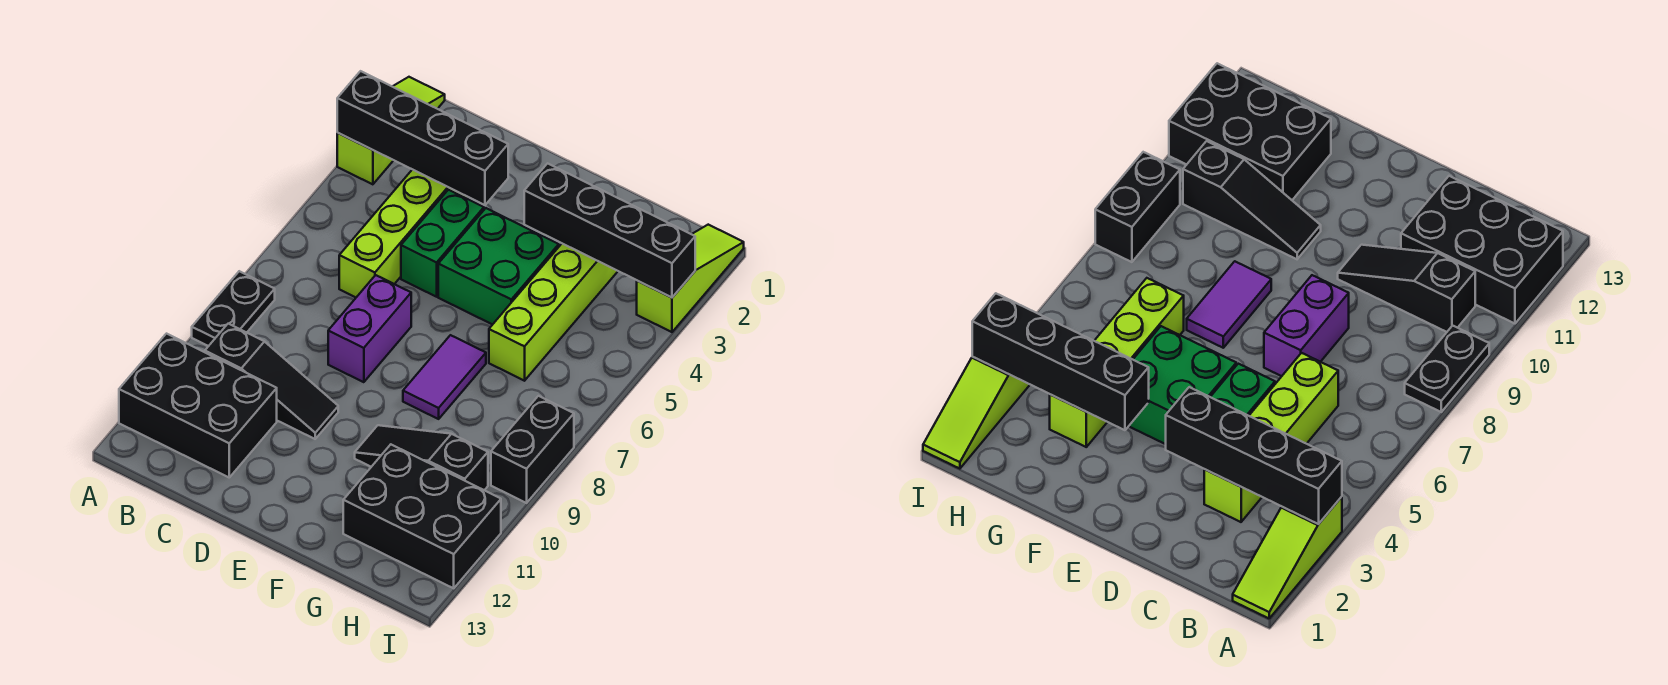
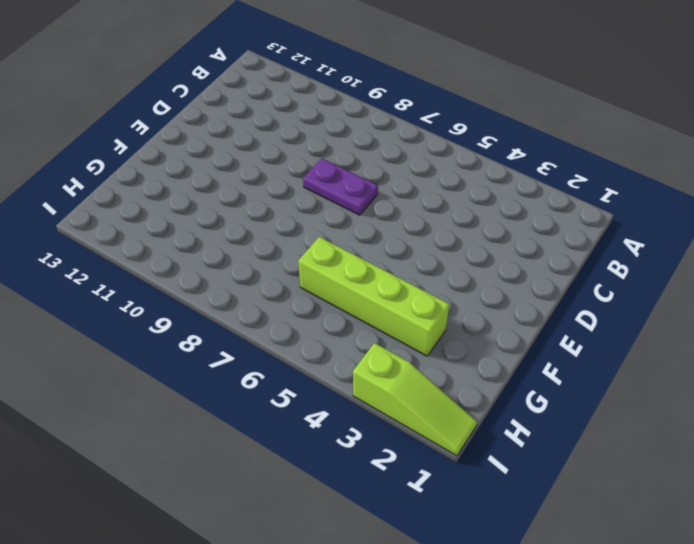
purple 1x2 plate [303,158,378,215] -> purple 1x2 brick [328,275,411,382]
none -> lime 1x3 slope [337,77,445,184]
none -> black 1x2 plate [192,271,275,346]
none -> black 2x3 brick [119,334,277,477]

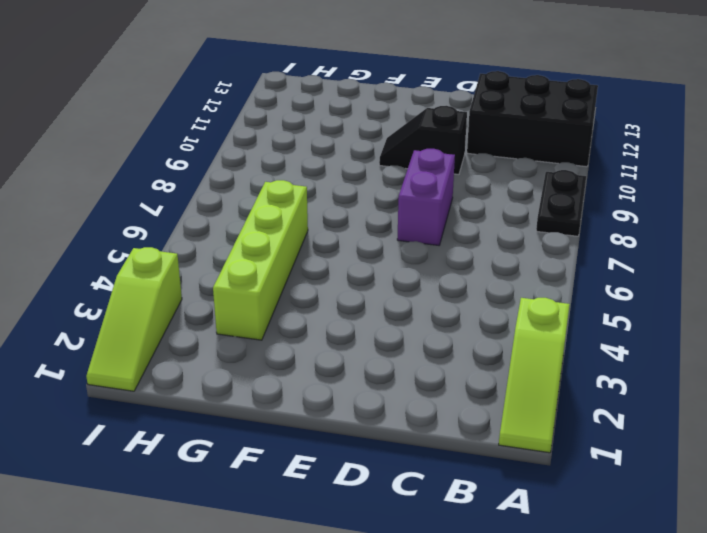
black 1x2 slope [379,106,467,174] -> black 1x3 slope [205,324,338,439]
none -> lime 1x4 brick [339,169,468,297]
none -> green 1x2 brick [401,190,484,297]
none -> green 2x2 brick [438,208,559,325]

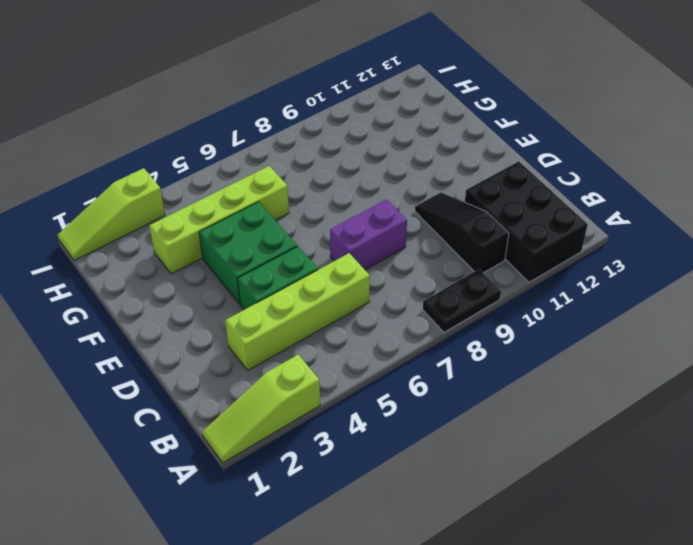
none -> purple 1x2 tile [403,335,486,419]
none -> black 1x3 slope [355,425,488,490]
none -> black 2x3 brick [343,445,501,588]

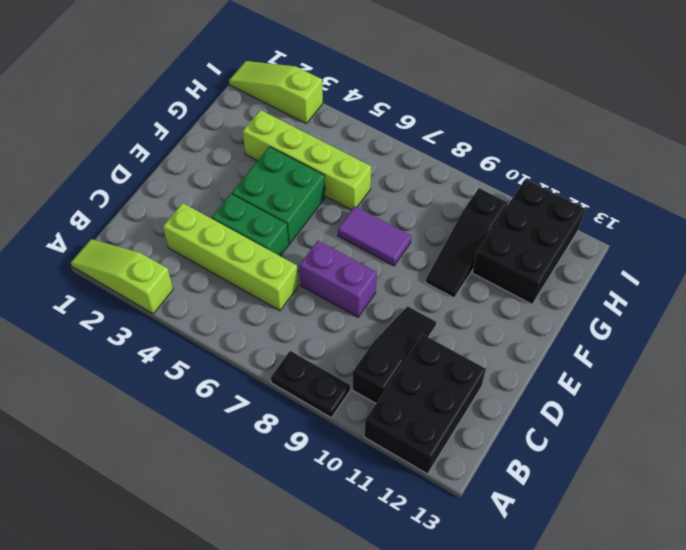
none -> black 1x2 brick [491,396,574,503]
none -> black 1x4 brick [337,71,508,205]
none -> black 1x4 brick [524,163,695,298]

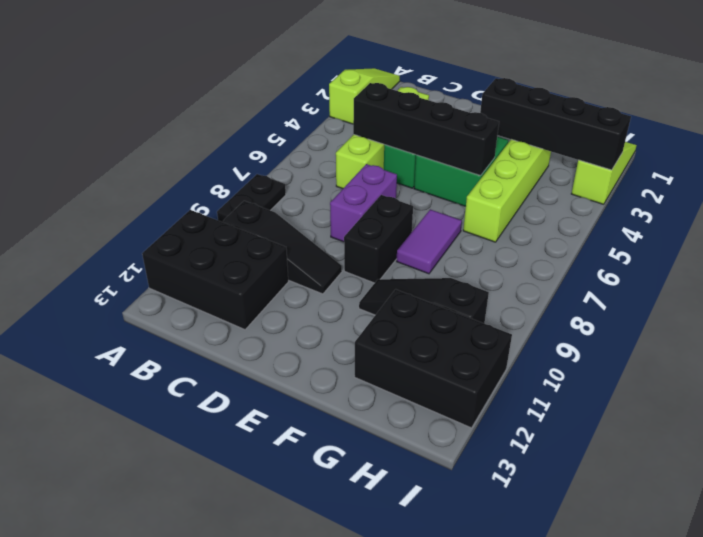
black 1x4 brick [353,83,499,176] -> black 1x4 brick moved to [337,71,508,205]
black 1x2 brick [344,195,413,283] -> black 1x2 brick moved to [491,396,574,503]

